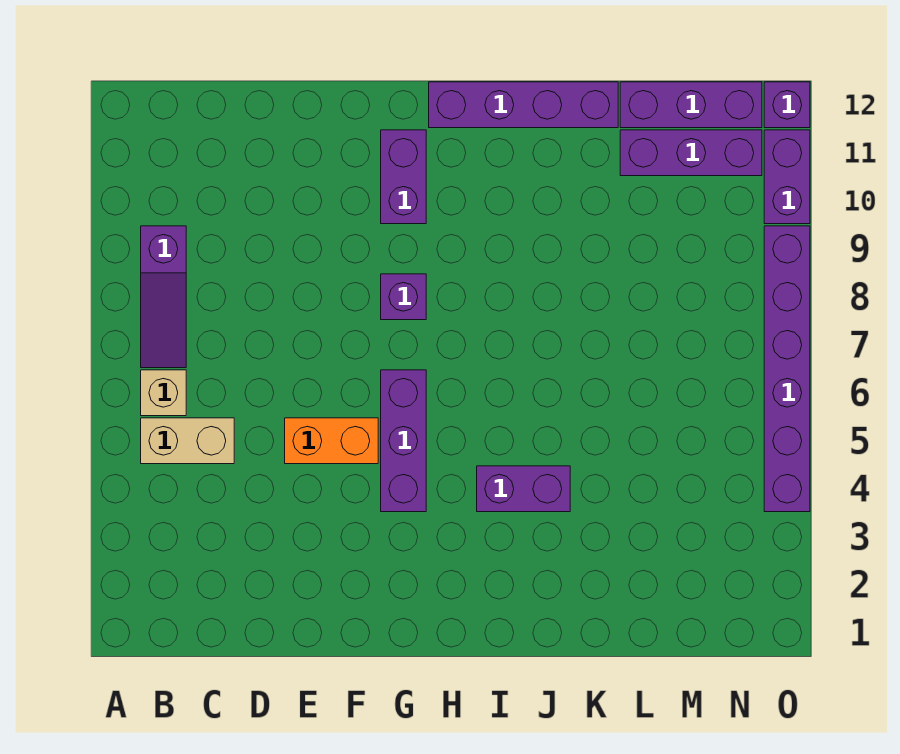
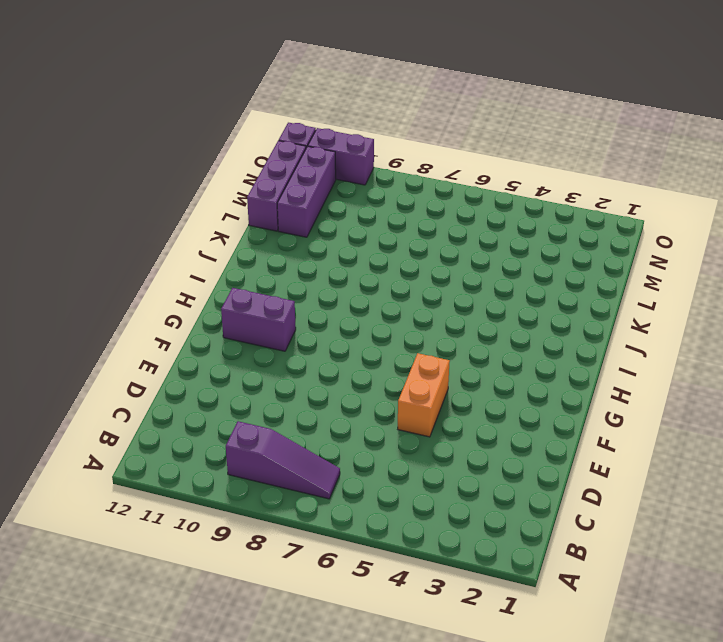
none -> tan 1x2 brick [141,418,234,464]
none -> tan 1x1 brick [141,370,186,416]
none -> purple 1x3 brick [381,370,426,512]

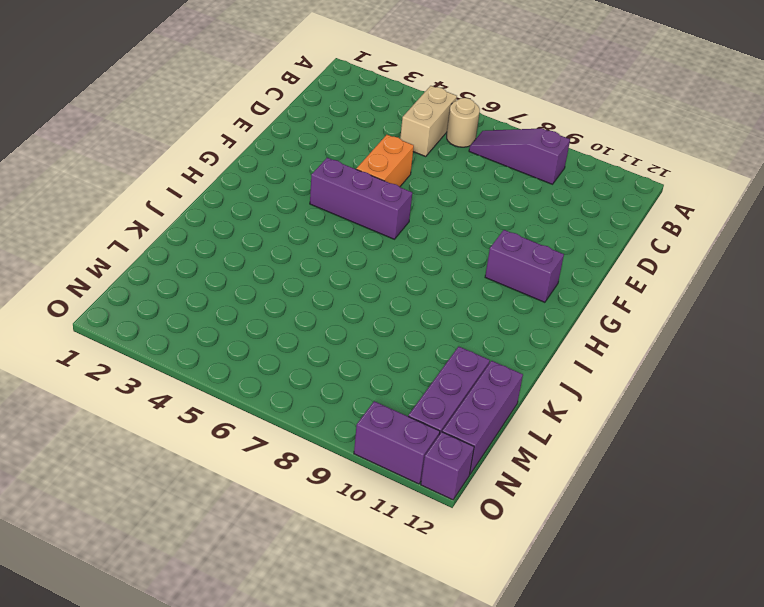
tan 1x1 round brick [447,98,480,147] -> tan 1x1 brick [141,370,186,416]
none -> purple 1x1 brick [381,274,426,320]
none -> purple 1x4 brick [429,82,618,128]
none -> purple 1x2 brick [477,466,570,512]

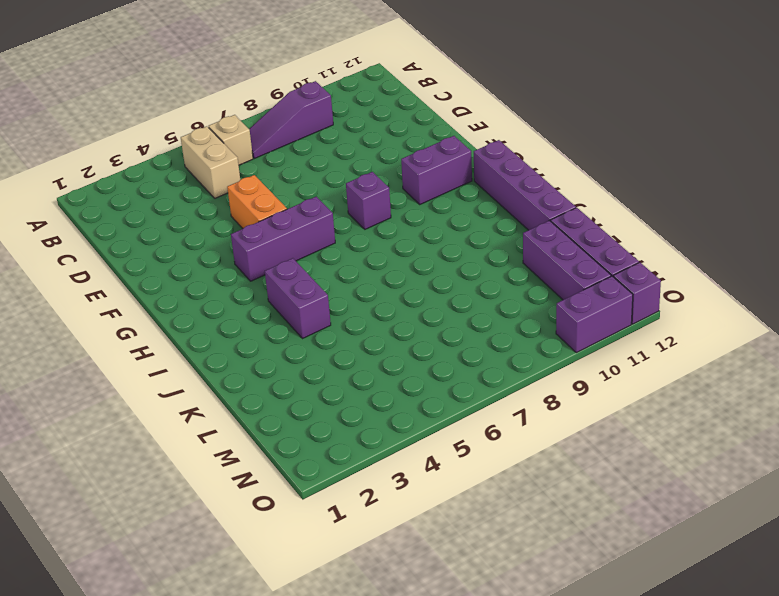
none -> purple 1x6 brick [764,226,810,512]

